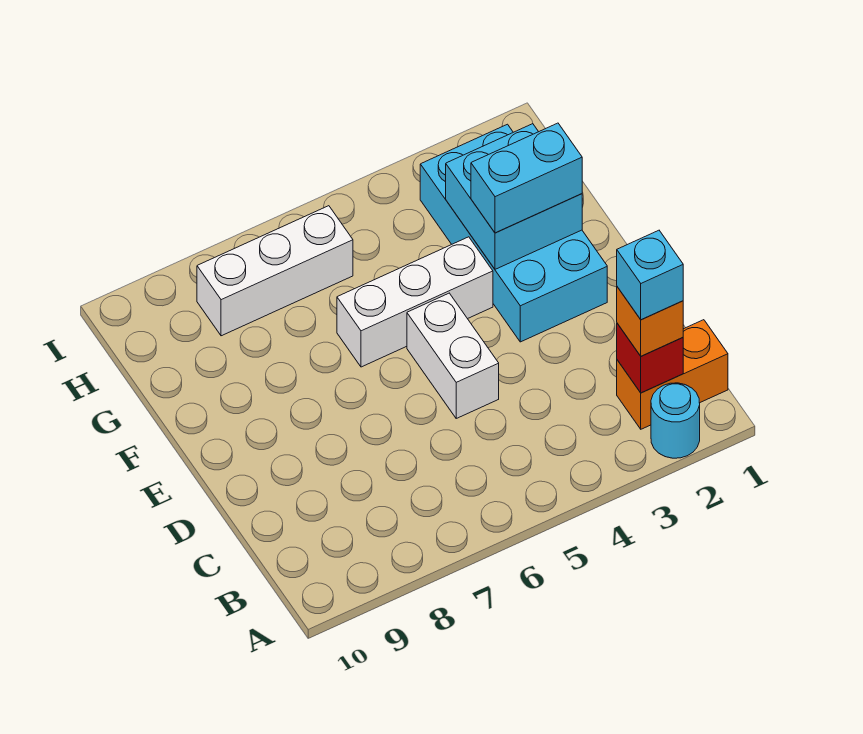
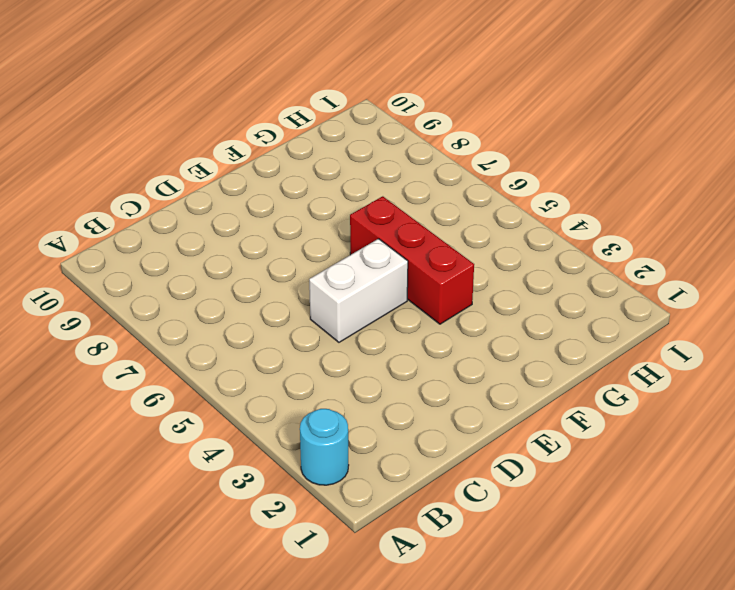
red 1x3 brick [350,196,474,324] -> white 1x3 brick [337,237,493,367]
none -> orange 1x2 brick [617,320,728,429]
none -> cyan 2x4 brick [420,124,607,342]

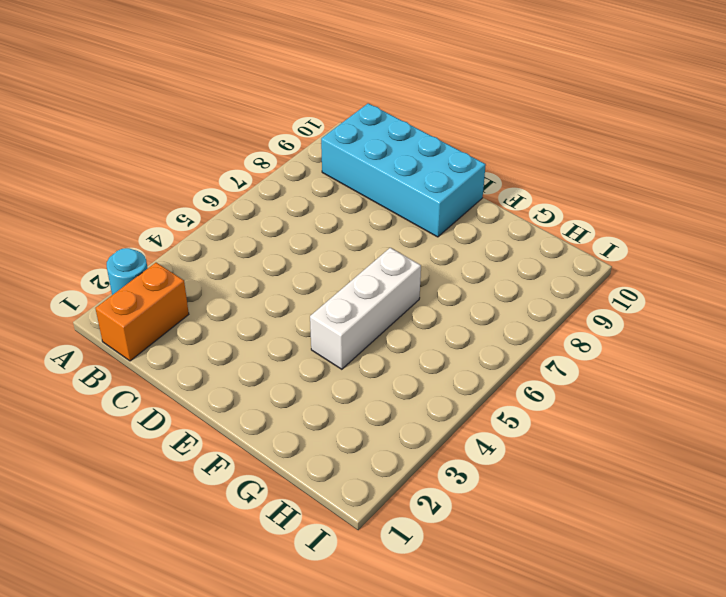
cyan 2x4 brick [321,103,486,237] -> cyan 2x4 brick moved to [420,124,607,342]
none -> white 1x2 brick [407,293,499,418]
none -> white 1x3 brick [197,206,353,336]

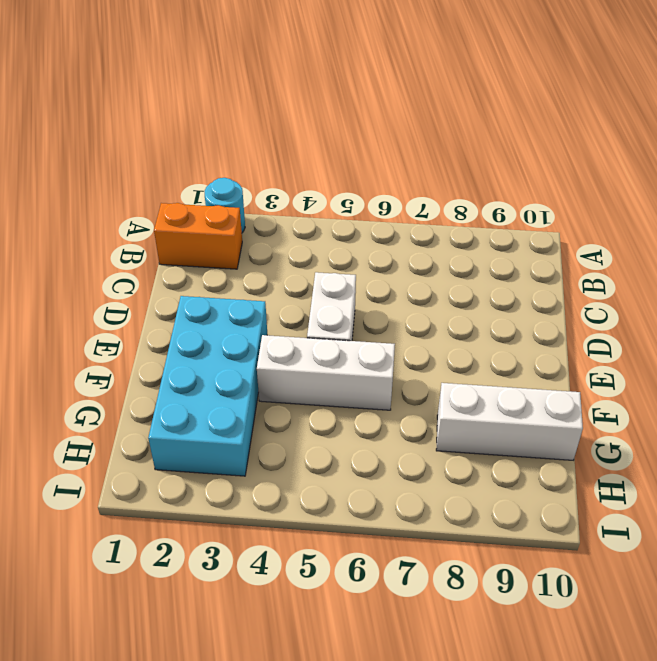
white 1x3 brick [436,383,583,460] -> white 1x3 brick moved to [197,206,353,336]
none -> red 1x1 brick [617,323,683,393]
none -> cyan 2x2 brick [446,124,582,269]

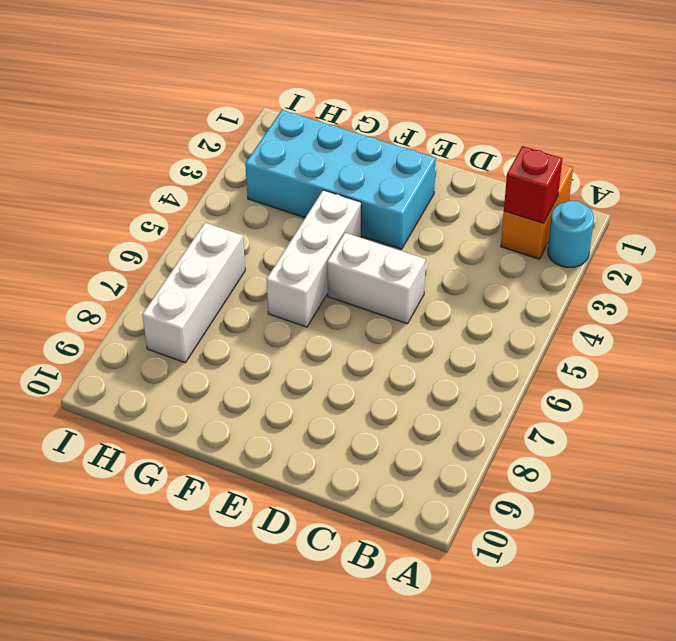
none -> cyan 2x2 brick [446,124,582,269]
none -> orange 1x1 brick [617,287,683,356]

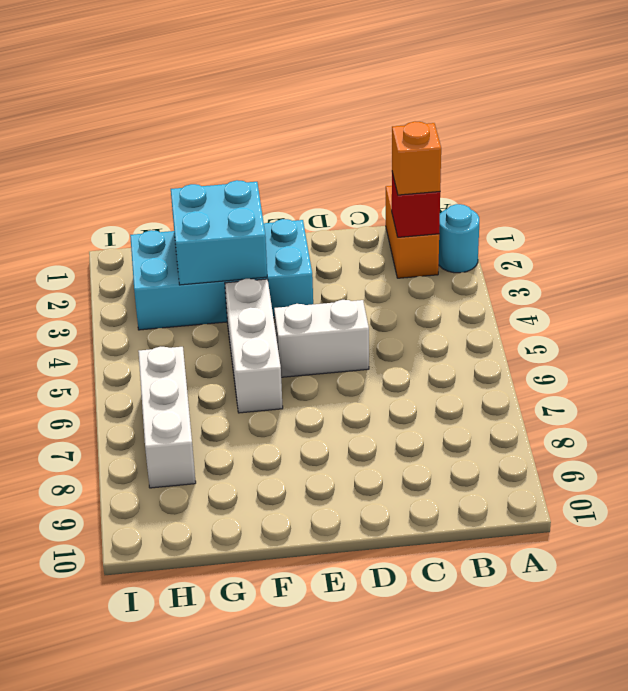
none -> cyan 1x2 brick [471,123,582,233]
none -> cyan 1x1 brick [617,230,683,320]

